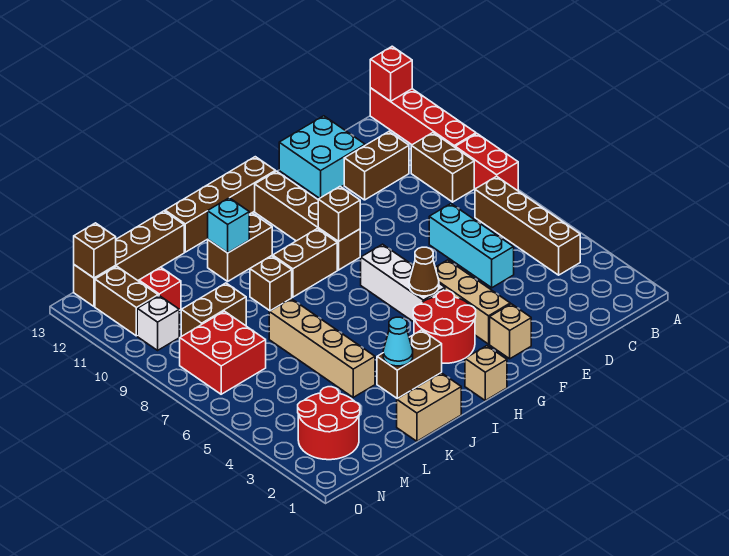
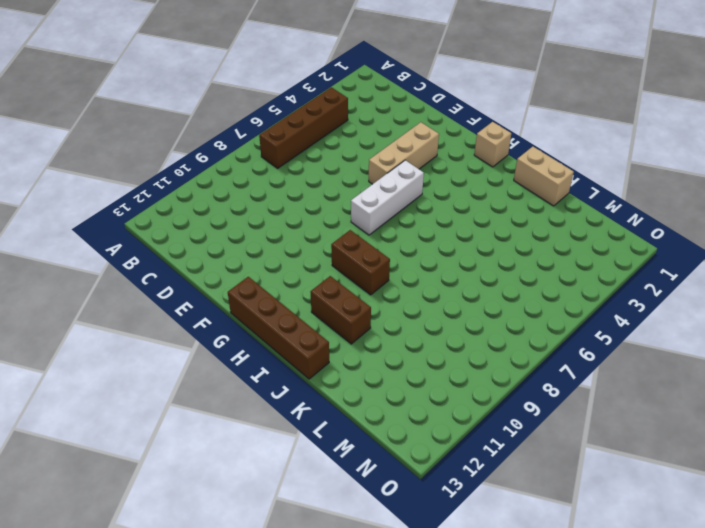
none -> red 1x2 brick [455,134,518,191]
none -> red 1x4 brick [370,88,476,147]
none -> brown 1x2 brick [411,133,474,202]
none -> brown 1x2 brick [344,132,409,200]

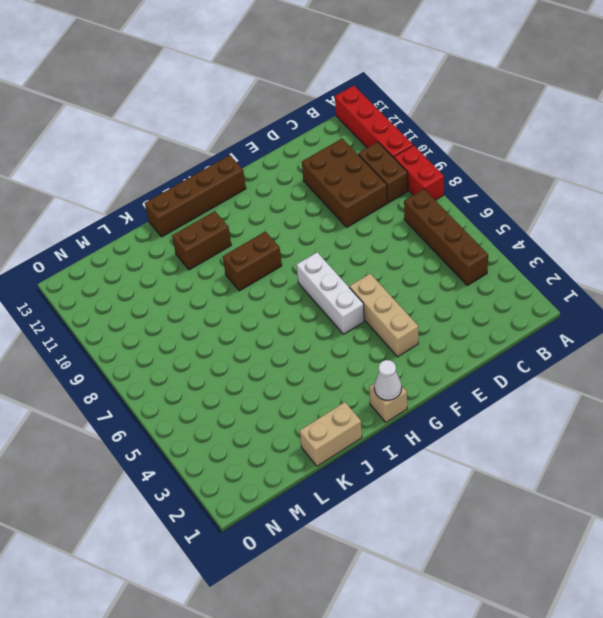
brown 2x3 brick [302,138,387,227] -> brown 1x2 brick [344,132,409,200]
white 1x1 cone [374,360,402,400] -> none
none -> cyan 1x3 brick [429,204,514,288]
none -> cyan 2x2 brick [279,116,365,198]
none -> tan 1x1 brick [490,304,531,359]
none -> red 2x2 round brick [413,291,476,363]

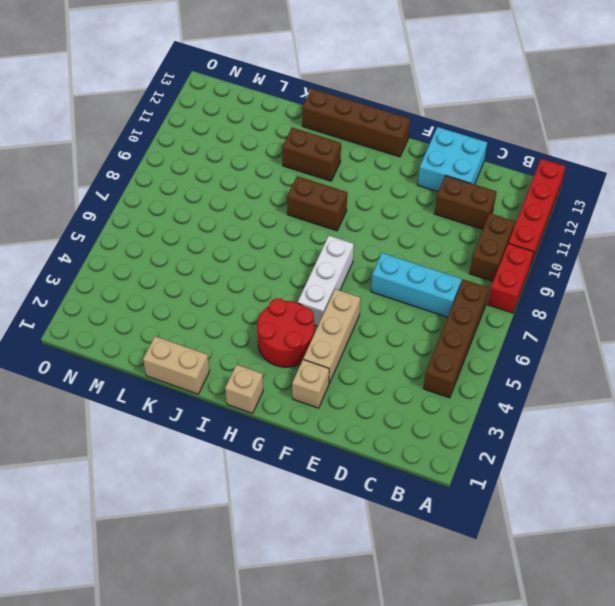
cyan 1x3 brick [371,253,462,317] -> cyan 1x3 brick turned to [429,204,514,288]
none -> brown 1x4 brick [255,171,360,270]
none -> brown 1x2 brick [377,330,442,399]
none -> brown 1x1 brick [250,256,292,311]
none -> tan 1x4 brick [269,299,375,397]

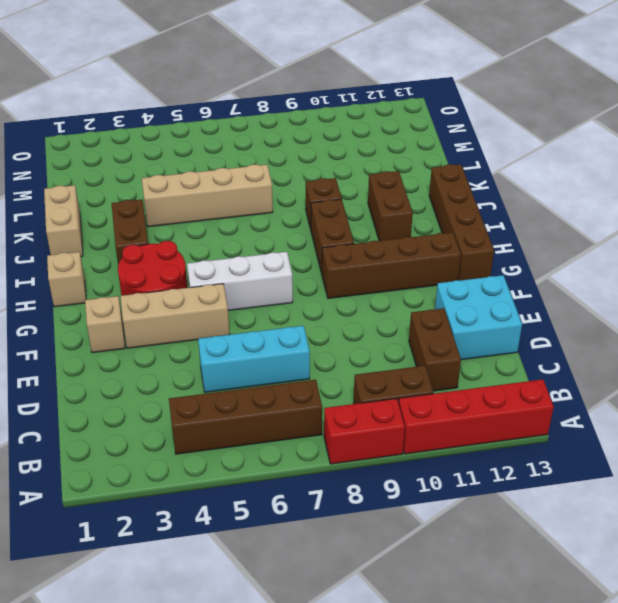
none -> brown 1x4 brick [74,211,184,307]
none -> brown 1x2 brick [181,283,246,336]
none -> red 2x2 round brick [298,387,360,460]
none -> red 2x2 brick [180,311,266,394]

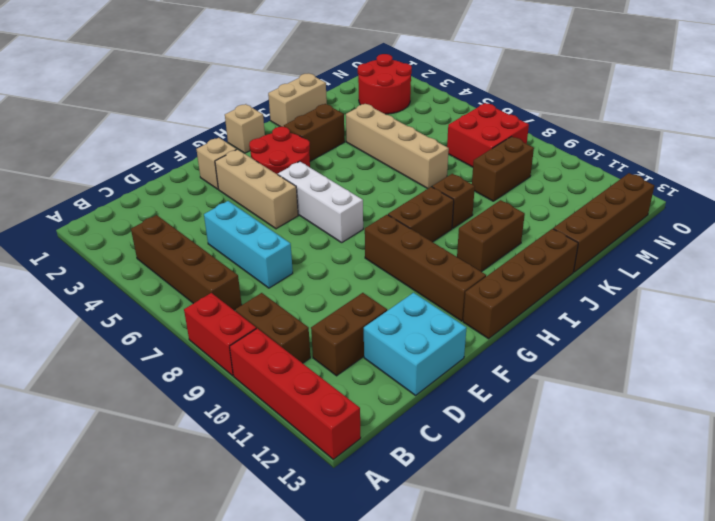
none -> red 1x1 brick [139,267,181,310]
none -> white 1x1 brick [137,296,179,350]
none -> brown 1x2 brick [95,266,158,336]
none -> red 1x1 brick [370,46,412,101]

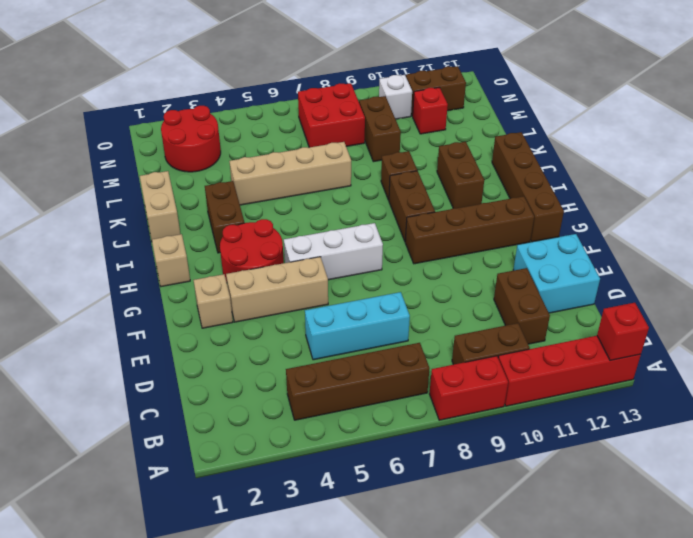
none -> brown 1x4 brick [74,211,184,307]
none -> brown 1x1 cone [409,247,439,296]
none -> brown 1x1 brick [318,187,360,241]
none -> cyan 1x1 cone [383,317,413,366]

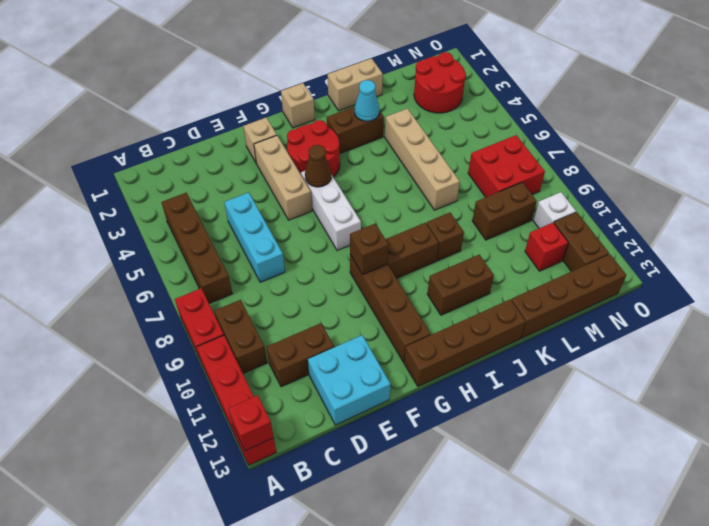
none -> cyan 1x1 brick [208,198,249,253]
none -> brown 1x1 brick [74,223,116,278]

